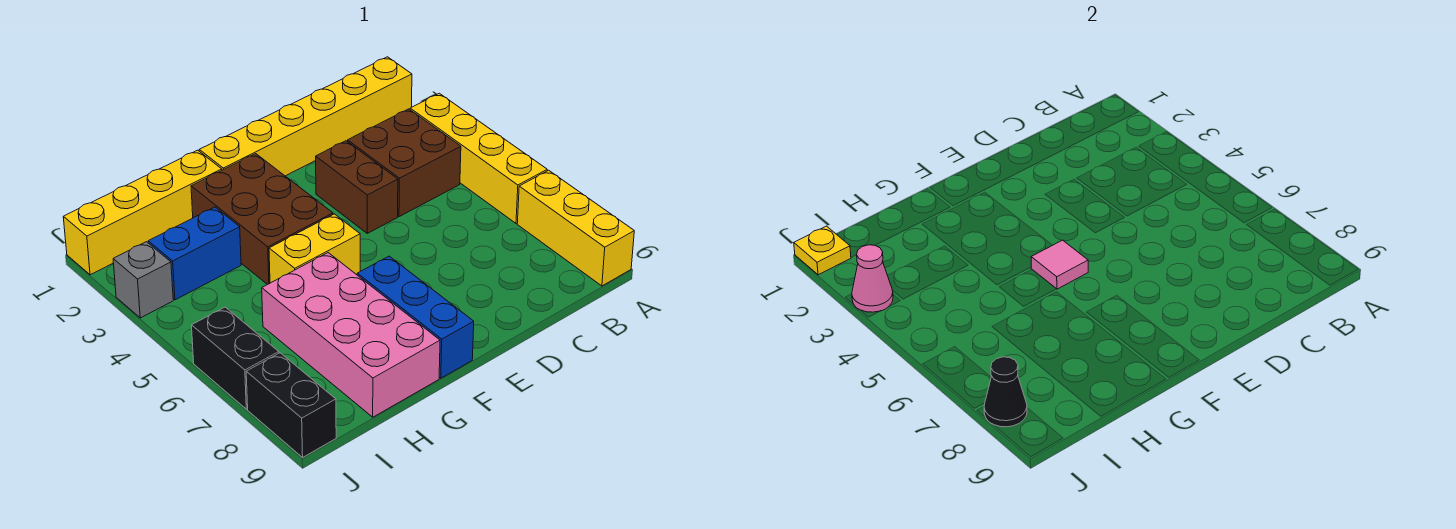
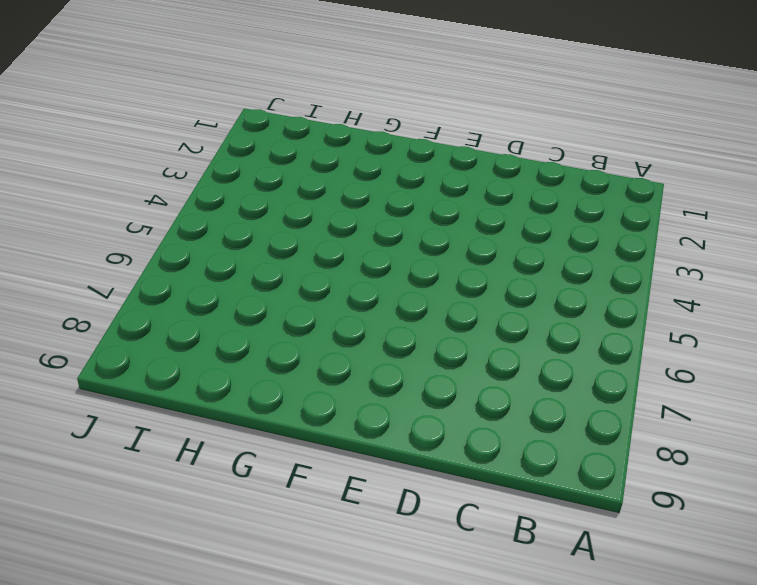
none -> yellow 1x6 brick [199,57,412,176]
none -> yellow 1x4 brick [410,93,547,223]
none -> yellow 1x3 brick [517,170,634,286]

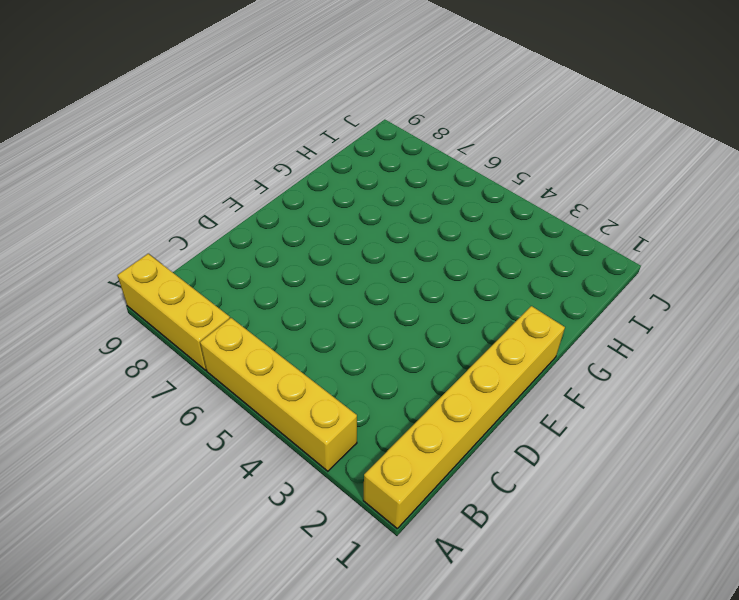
none -> brown 2x2 brick [348,109,461,217]
none -> brown 1x2 brick [316,141,398,233]
none -> brown 2x3 brick [191,154,333,285]

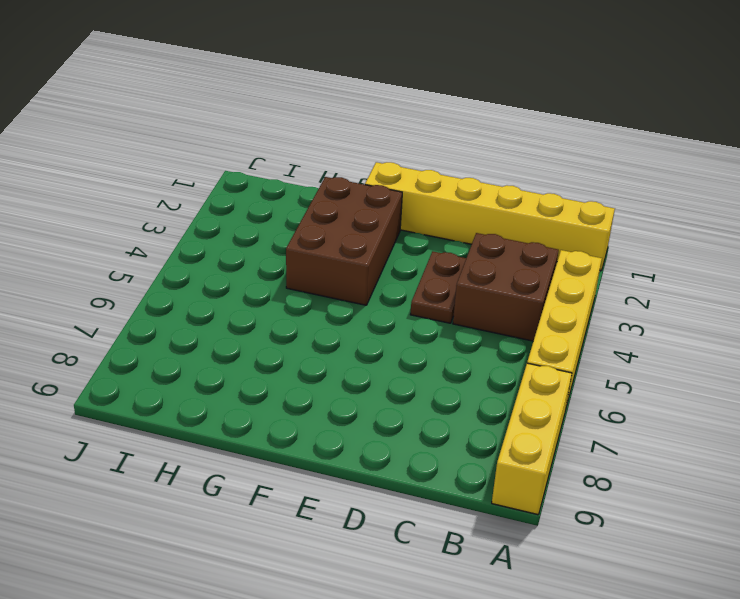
brown 1x2 plate [410,251,466,323] -> brown 1x2 brick [316,141,398,233]
none -> yellow 1x2 brick [269,214,360,283]
none -> blue 1x3 brick [357,256,474,378]
none -> yellow 1x4 brick [63,150,222,275]

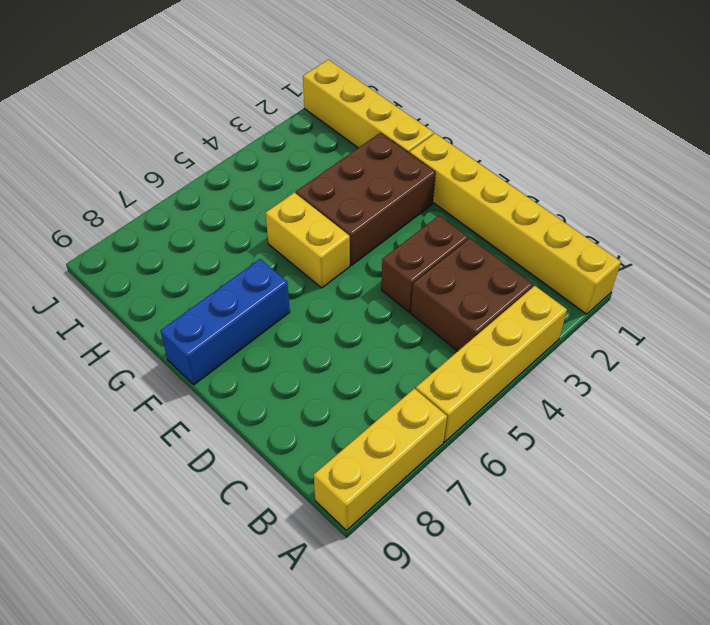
none -> pink 2x4 brick [262,253,440,417]
none -> blue 1x2 brick [148,207,241,300]
none -> grey 1x1 brick [113,242,173,318]

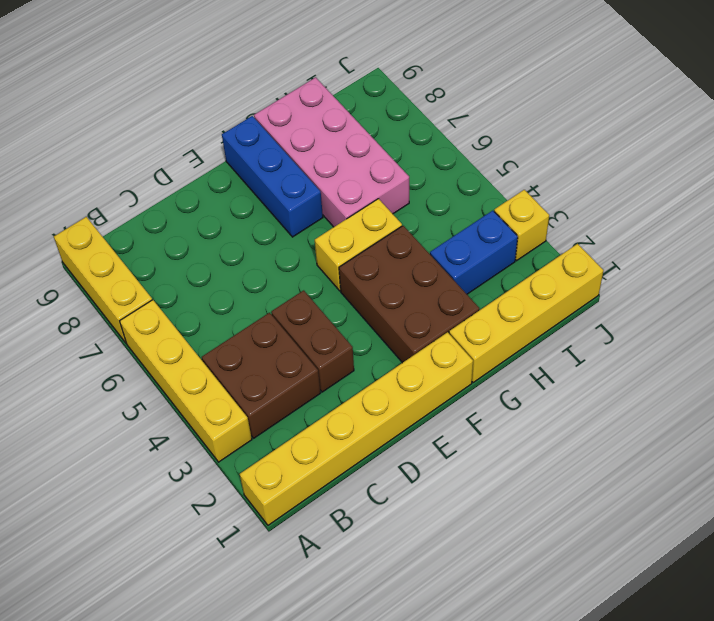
yellow 1x1 brick [494,190,549,261] -> grey 1x1 brick [113,242,173,318]
none -> black 1x2 brick [192,307,279,409]
none -> black 1x2 brick [246,353,336,457]
none -> pink 1x1 tile [1031,240,1088,289]

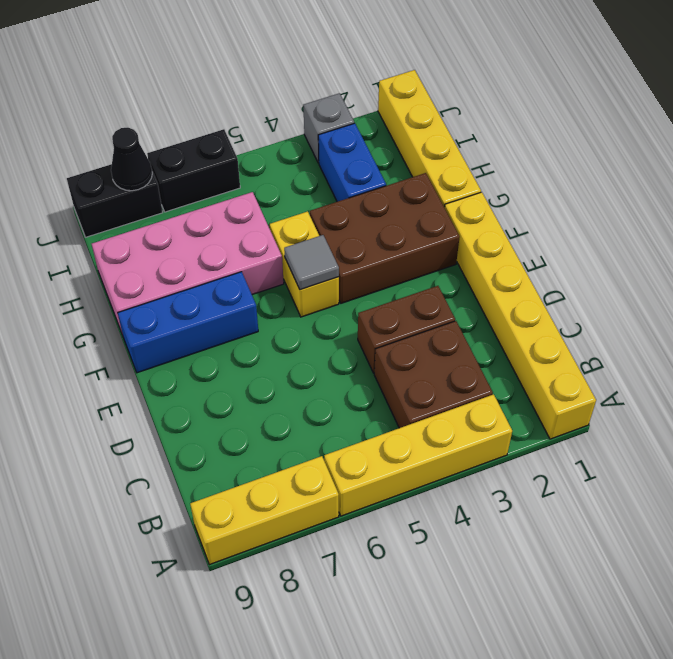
grey 1x1 tile [284,235,339,290] -> pink 1x1 tile [1031,240,1088,289]
none -> yellow 1x1 plate [794,226,851,275]
none -> pink 1x1 cone [852,245,893,312]

